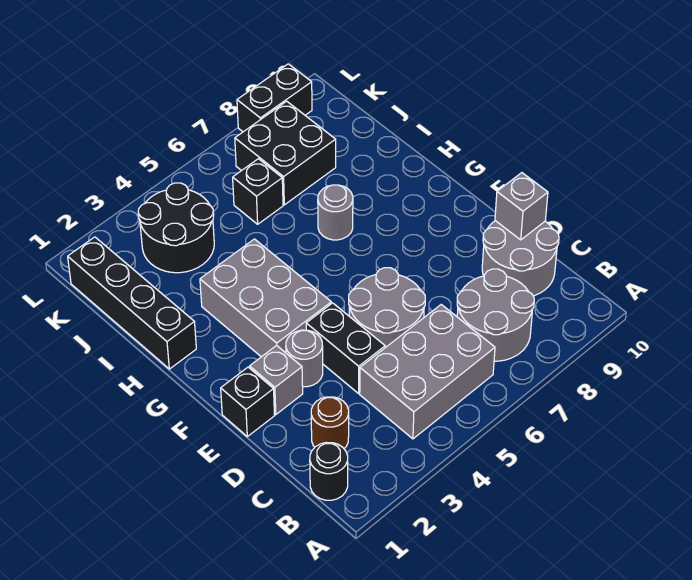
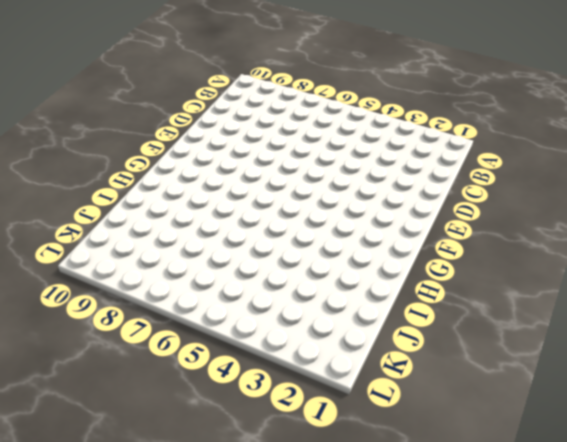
none -> black 1x1 round brick [310,443,348,500]
none -> grey 2x3 brick [360,305,495,439]
none -> grey 2x2 round brick [457,269,534,361]

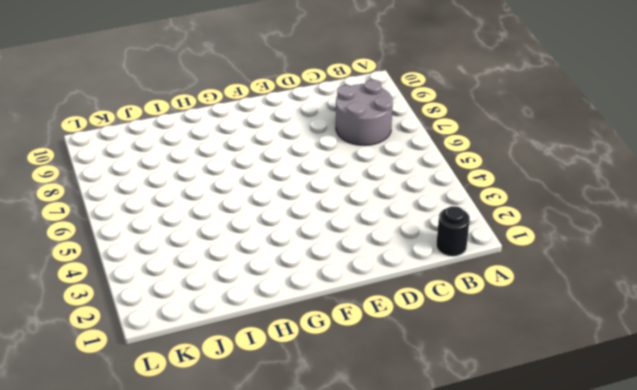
none -> grey 2x3 brick [360,305,495,439]
none -> brown 1x1 round brick [311,397,349,448]
none -> grey 2x2 round brick [482,221,559,296]

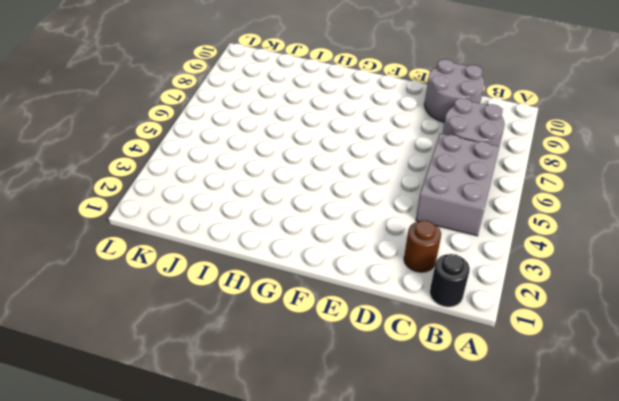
none -> black 1x2 brick [306,303,385,393]
none -> grey 2x2 round brick [349,268,425,348]
none -> black 1x1 brick [221,367,274,436]

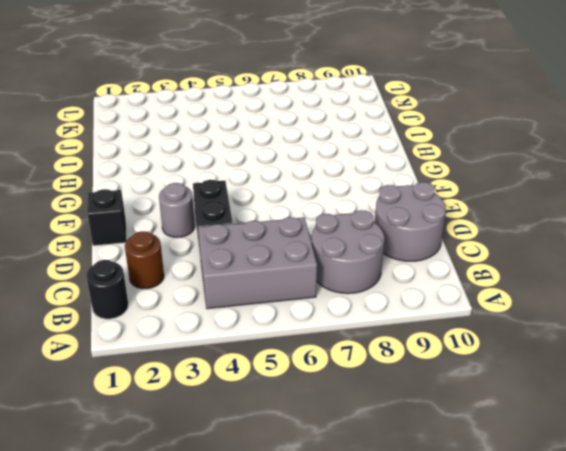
none -> grey 2x2 round brick [349,268,425,348]
none -> grey 1x1 brick [250,345,303,414]
none -> grey 2x3 brick [200,239,331,357]

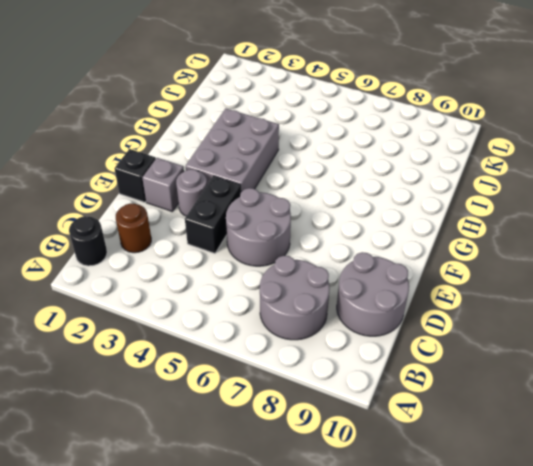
none -> grey 2x3 brick [360,305,495,439]
none -> black 1x4 brick [68,237,196,369]
none -> grey 1x1 round brick [318,185,353,240]

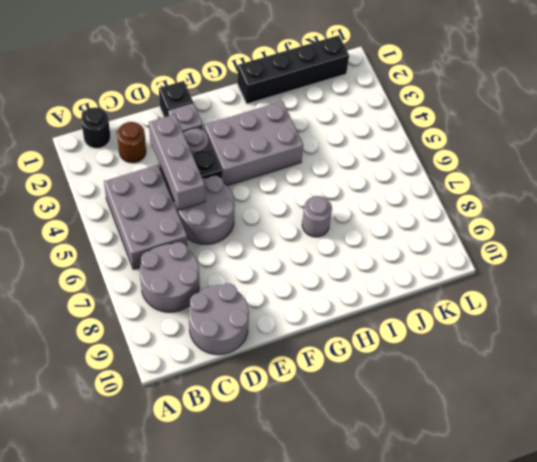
grey 1x3 brick [149,114,205,210] -> none
none -> black 2x2 round brick [138,183,214,273]
none -> black 1x1 brick [233,159,283,224]
none -> black 2x2 brick [235,101,336,205]

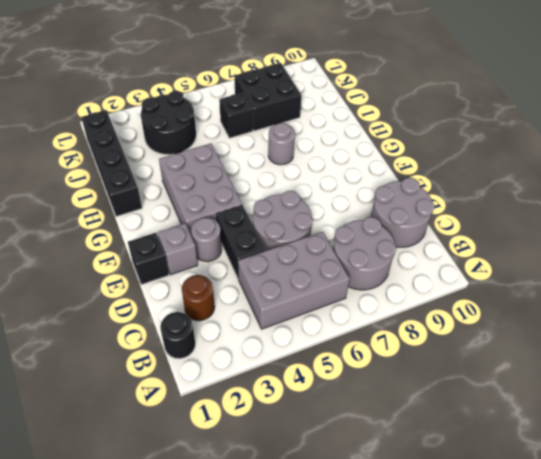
none -> black 1x2 brick [237,64,312,132]
none -> grey 1x1 brick [495,173,548,240]

